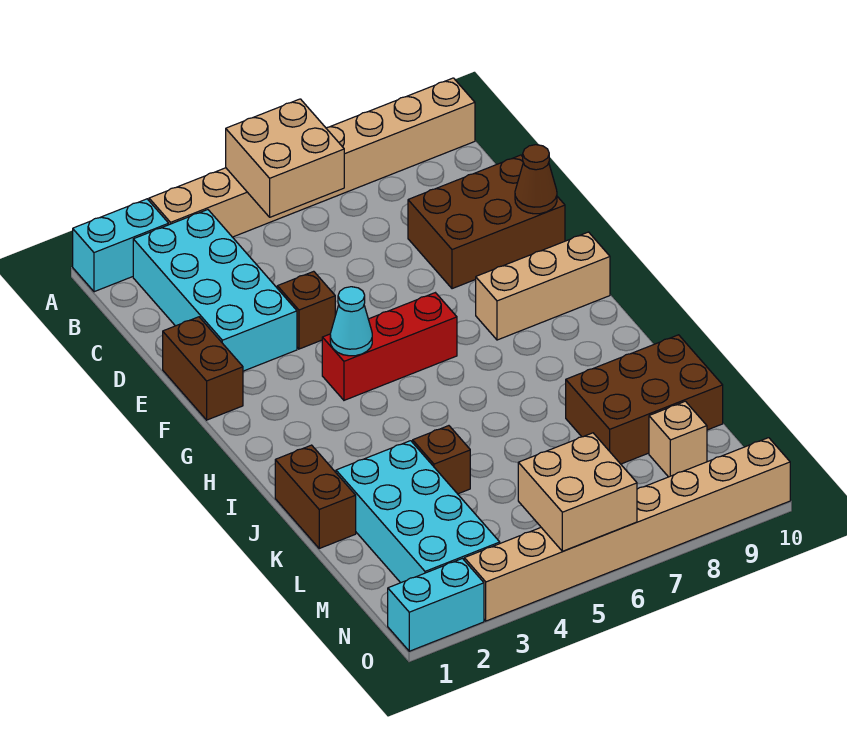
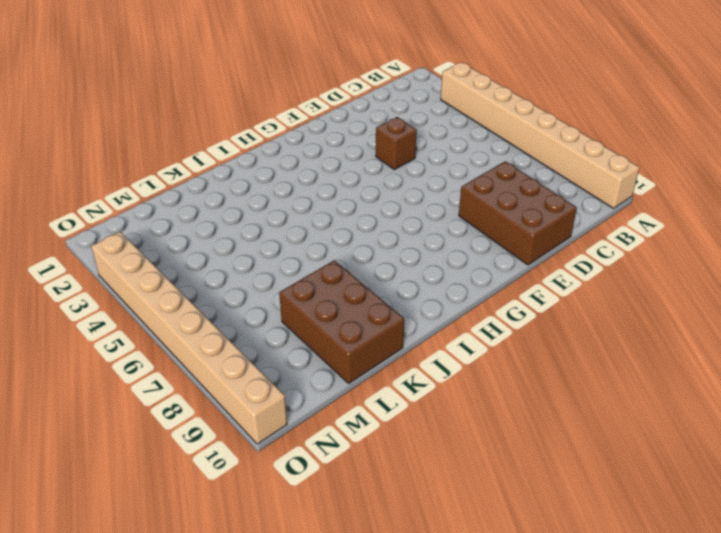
none -> cyan 1x2 brick [73,199,169,292]
none -> cyan 2x4 brick [133,210,297,371]
none -> brown 1x2 brick [163,317,243,420]

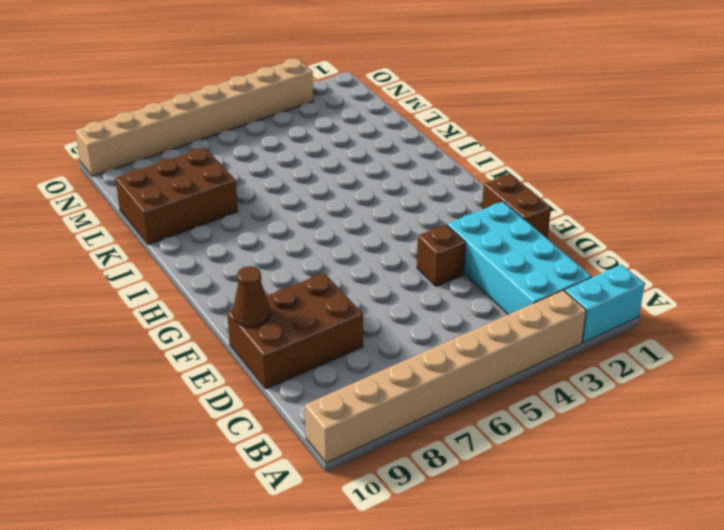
none -> red 1x3 brick [322,293,457,400]
none -> tan 1x3 brick [476,232,610,340]
none -> brown 1x2 brick [275,445,356,548]

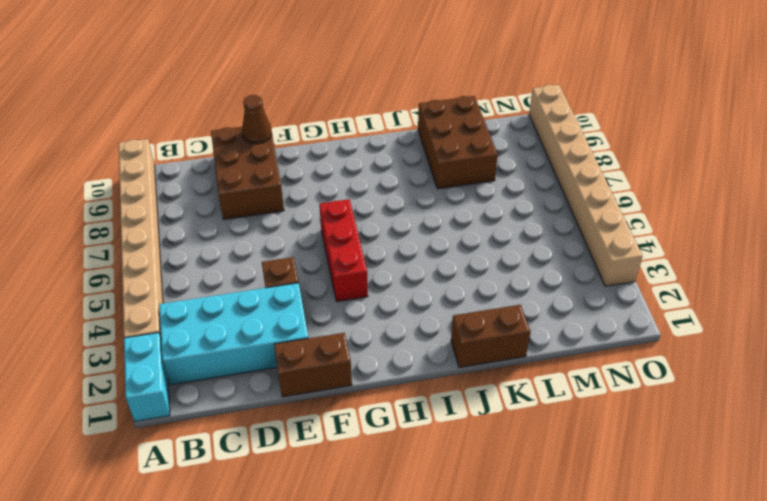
none -> tan 1x3 brick [476,232,610,340]
none -> cyan 2x4 brick [336,441,500,583]
none -> brown 1x1 brick [413,426,470,494]

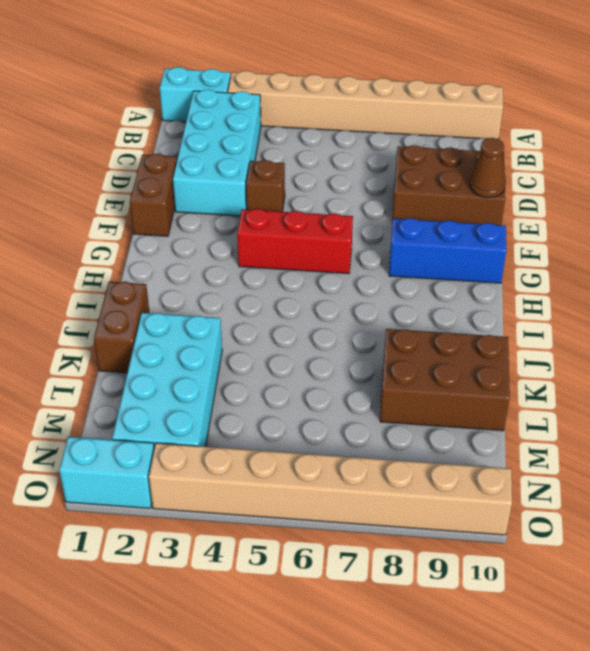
blue 1x3 brick [389,218,506,283] -> tan 1x3 brick [476,232,610,340]
none -> brown 1x1 brick [413,426,470,494]
none -> tan 1x1 brick [649,401,707,477]
none -> tan 2x2 brick [226,99,344,217]

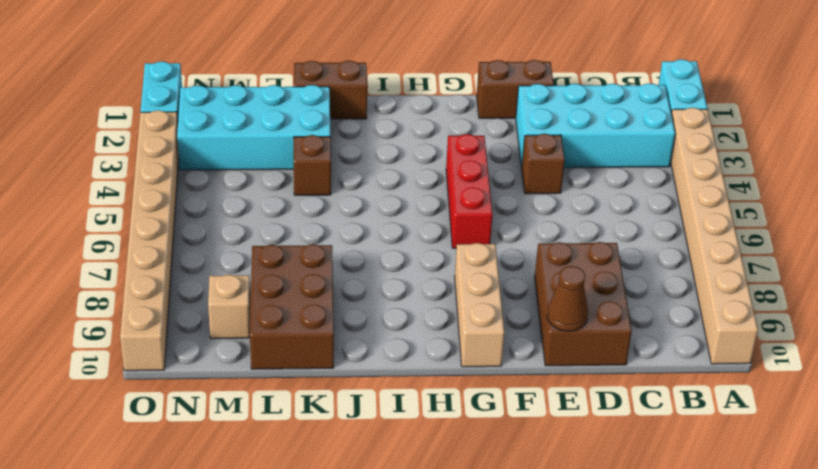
none -> tan 2x2 brick [226,99,344,217]
none -> cyan 1x1 cone [330,287,372,356]
none -> tan 2x2 brick [518,433,637,551]

